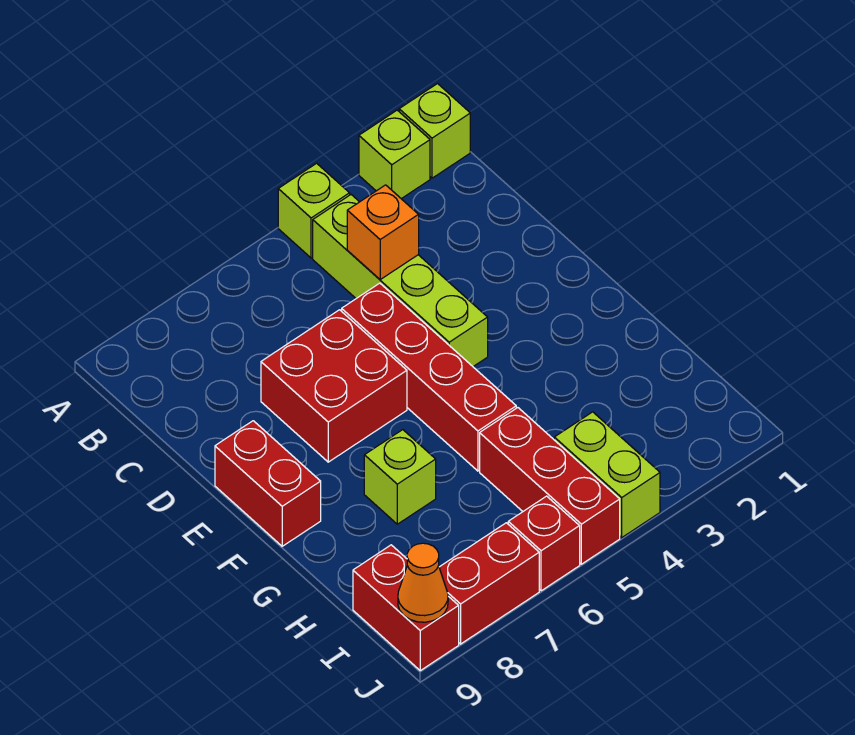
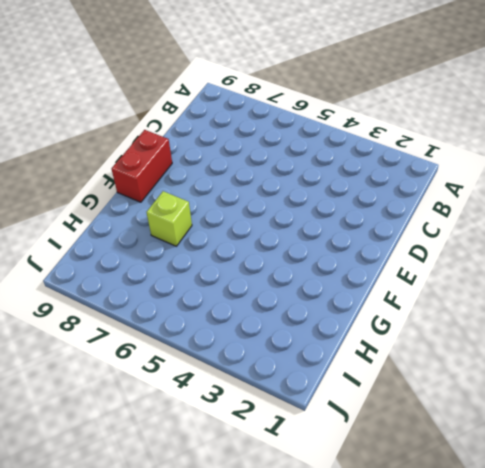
none -> lime 1x1 brick [399,84,470,178]
none -> lime 1x1 brick [359,110,430,199]
none -> lime 1x1 brick [278,163,350,258]

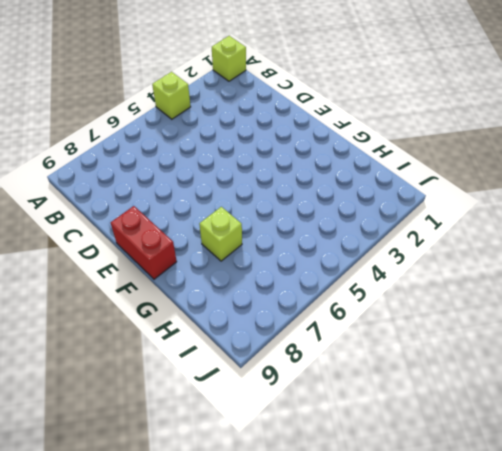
none -> lime 1x1 brick [359,110,430,199]
none -> lime 1x4 brick [313,195,488,366]
none -> red 1x4 brick [342,283,516,471]

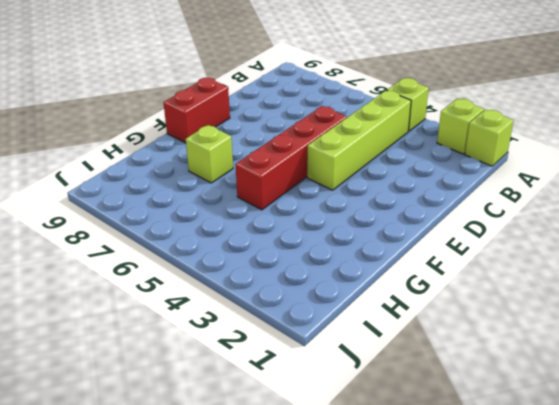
none -> red 2x2 brick [261,310,407,462]
none -> red 1x3 brick [480,408,620,564]
none -> lime 1x2 brick [554,412,660,537]

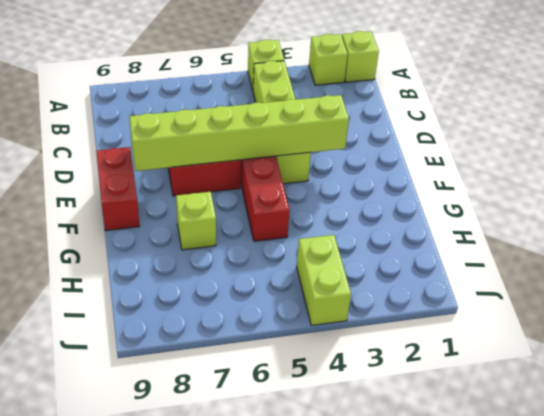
lime 1x6 brick [129,95,349,171] -> none
none -> red 1x3 brick [480,408,620,564]
none -> red 1x2 brick [353,545,459,671]
none -> red 1x1 brick [508,496,580,591]

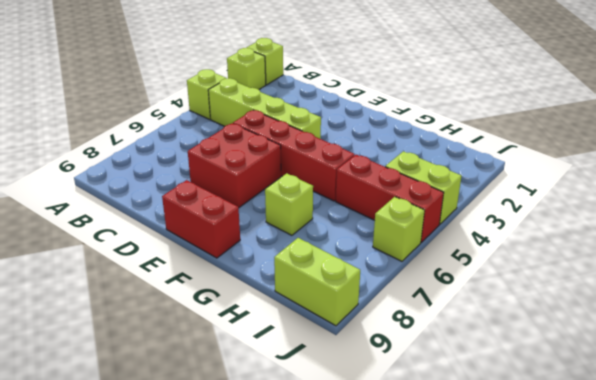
lime 1x2 brick [274,238,360,326] -> red 1x2 brick [353,545,459,671]
lime 1x1 brick [373,197,425,261] -> red 1x1 brick [508,496,580,591]
none -> red 1x2 brick [439,523,539,644]
none -> orange 1x1 brick [347,185,419,280]
none -> orange 1x1 cone [398,543,448,622]

